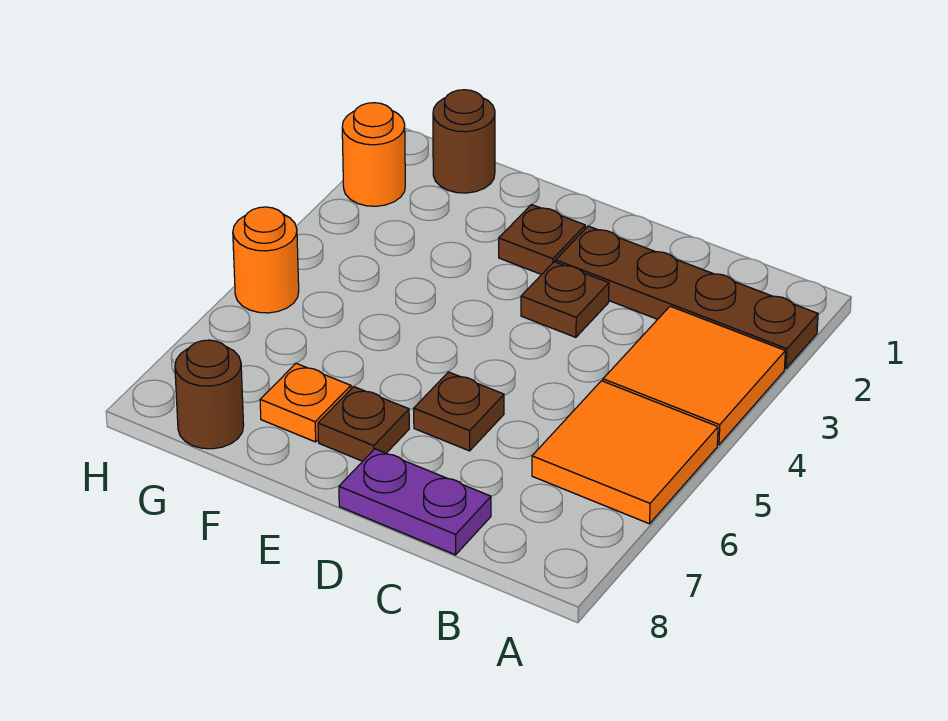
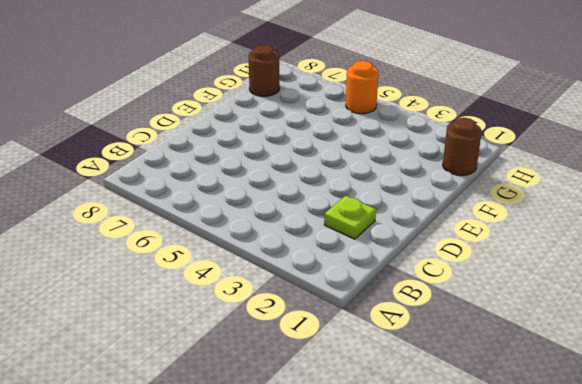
lime 1x1 plate [324,196,376,239] -> brown 1x4 plate [556,226,818,369]
none -> orange 2x2 tile [603,306,785,445]
none -> orange 2x2 tile [532,381,718,524]
none -> purple 1x2 plate [339,449,491,555]

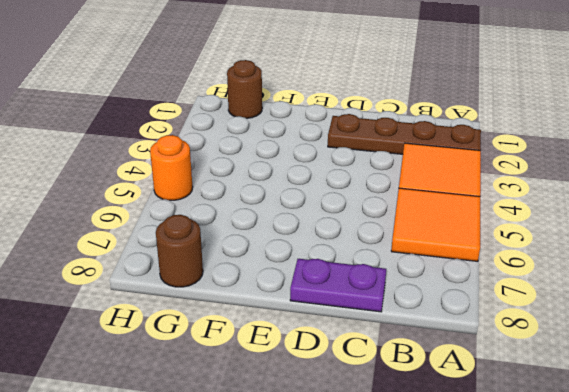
none -> brown 1x1 plate [521,262,609,337]
none -> brown 1x1 plate [414,372,504,451]
none -> brown 1x1 plate [499,205,585,275]

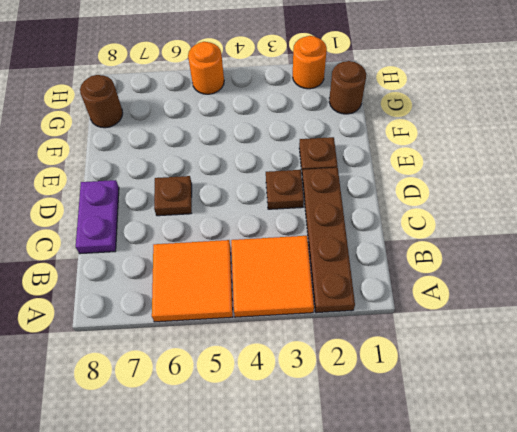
none -> brown 1x1 plate [318,387,409,461]
none -> orange 1x1 plate [260,363,351,442]

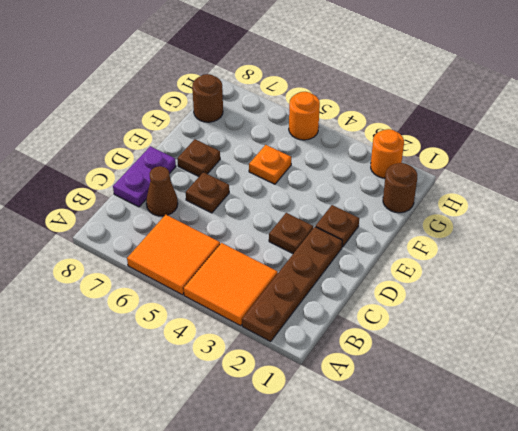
brown 1x1 cone [146,166,178,216] -> none
orange 1x1 plate [249,145,291,184] -> orange 1x1 plate moved to [260,363,351,442]

